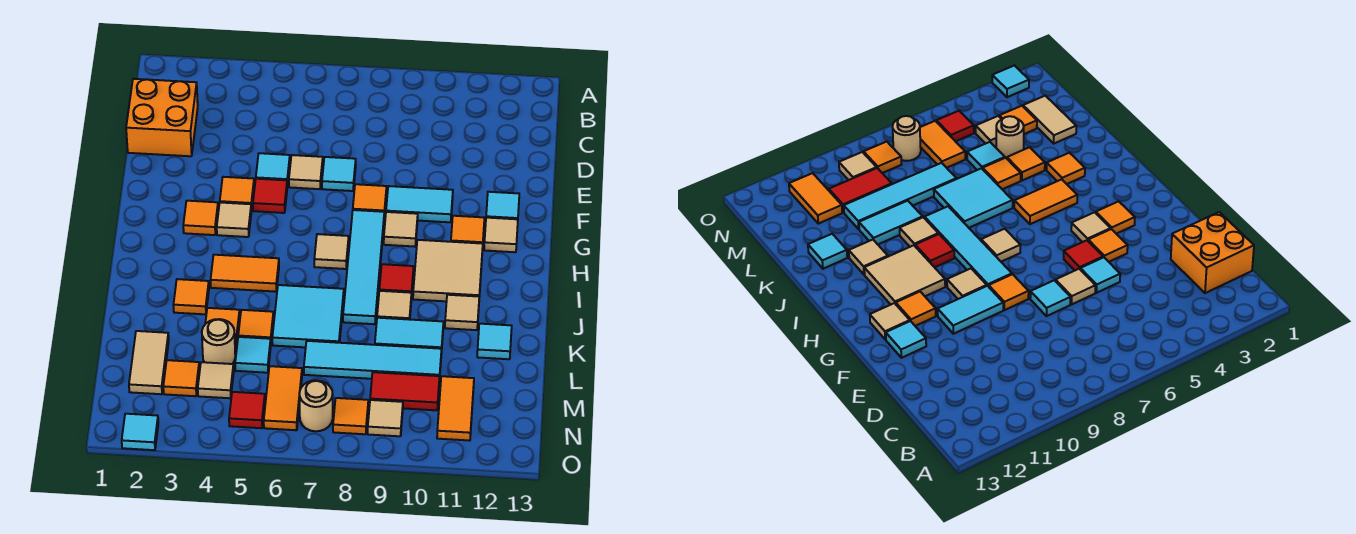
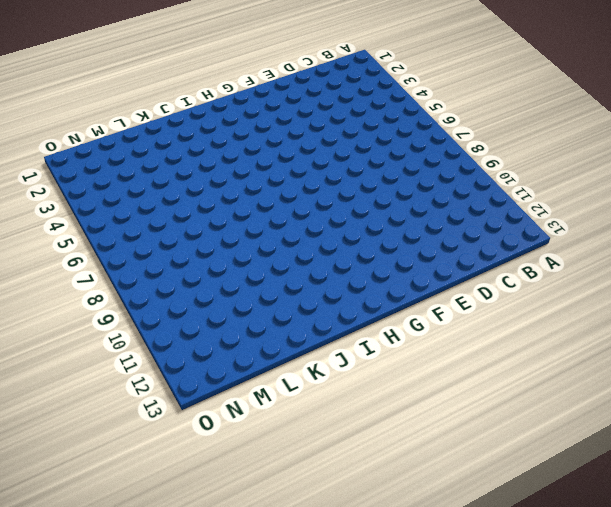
none -> orange 2x2 brick [126,79,198,156]
none -> cyan 1x1 tile [256,153,290,186]
none -> tan 1x1 tile [289,155,323,189]
none -> cyan 1x1 tile [322,157,356,191]

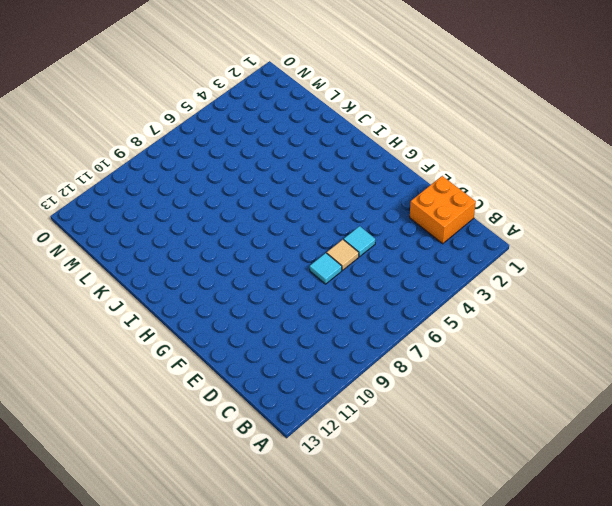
none -> orange 1x1 tile [220,177,254,211]
none -> red 1x1 tile [253,179,287,213]
none -> orange 1x1 tile [353,184,387,217]
none -> cyan 1x2 tile [386,186,453,222]

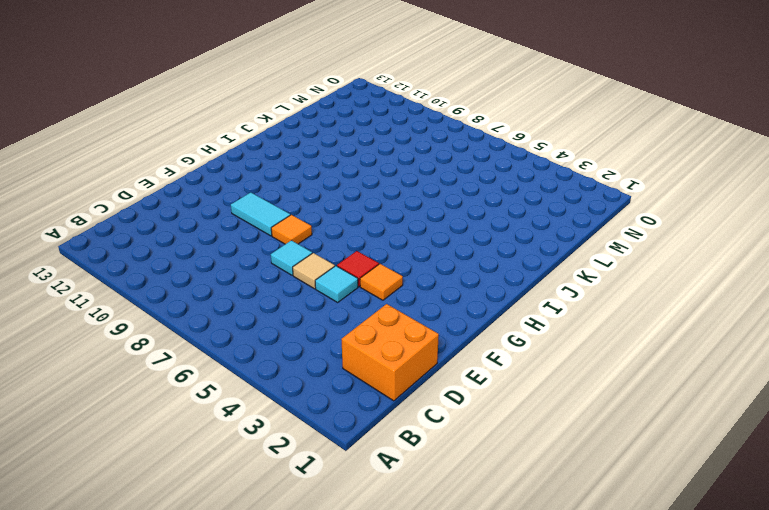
none -> cyan 1x1 tile [486,192,519,219]
none -> orange 1x1 tile [183,201,218,235]
none -> tan 1x1 tile [217,202,251,237]
none -> cyan 1x4 tile [343,210,384,324]

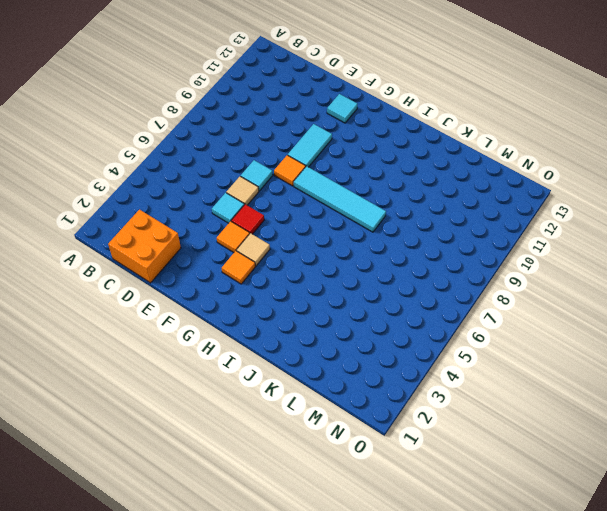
none -> tan 1x1 tile [384,212,418,247]
none -> orange 1x1 tile [451,216,484,244]
none -> tan 1x1 tile [484,218,518,252]
none -> tan 1x1 tile [314,234,349,269]

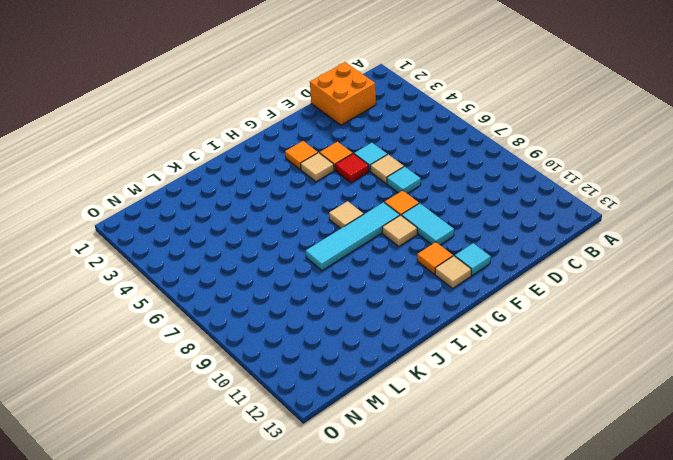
none -> tan 2x2 tile [413,240,483,301]
none -> orange 1x2 tile [211,255,279,292]
none -> red 1x1 tile [379,264,414,299]
none -> orange 1x1 tile [174,279,209,314]

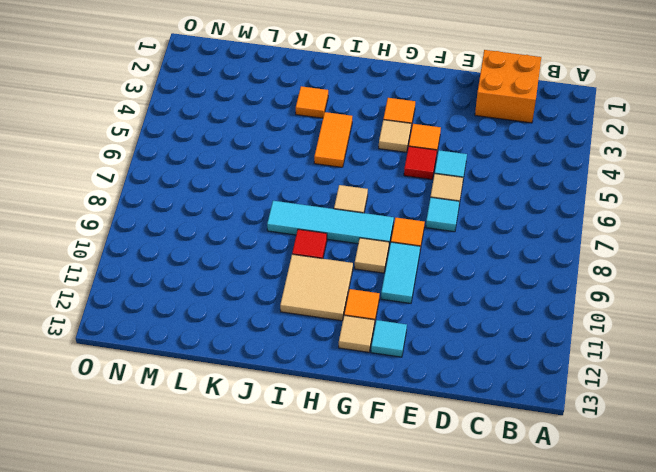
none -> cyan 2x2 tile [272,285,344,347]
none -> tan 1x1 tile [377,291,412,320]
none -> tan 1x1 tile [445,295,479,330]
none -> orange 1x1 tile [205,308,240,343]

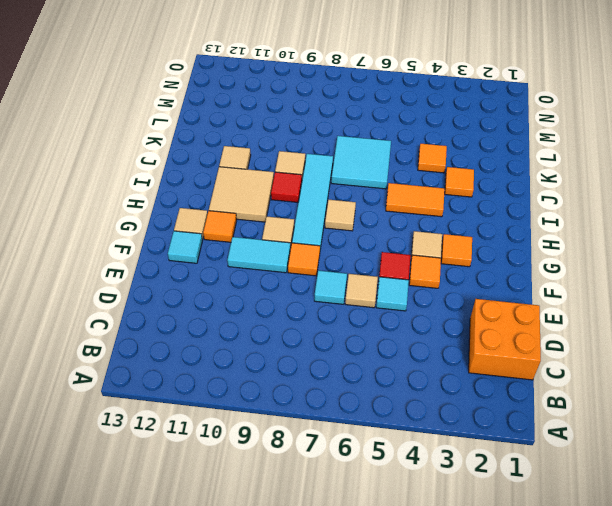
none -> orange 1x1 tile [238,310,274,340]
none -> cyan 1x2 tile [375,318,443,353]
none -> cyan 1x1 tile [477,324,512,359]
none -> tan 1x2 tile [129,331,169,394]

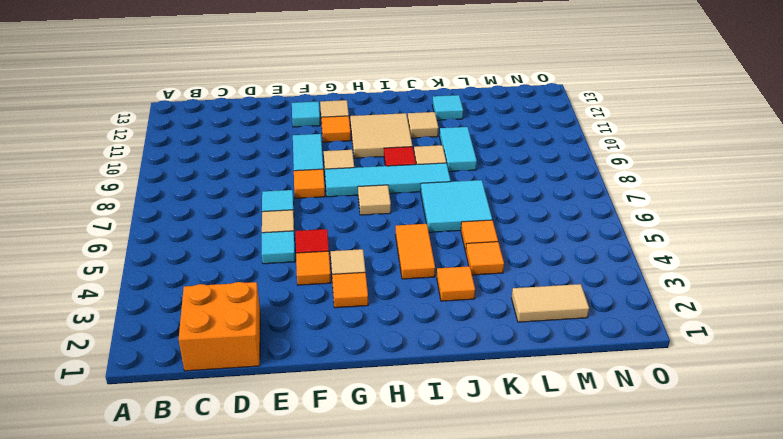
none -> tan 1x1 round brick [202,319,235,364]
none -> cyan 1x1 tile [235,337,271,373]
none -> cyan 1x4 tile [304,341,442,380]
none -> orange 1x1 tile [163,360,200,396]

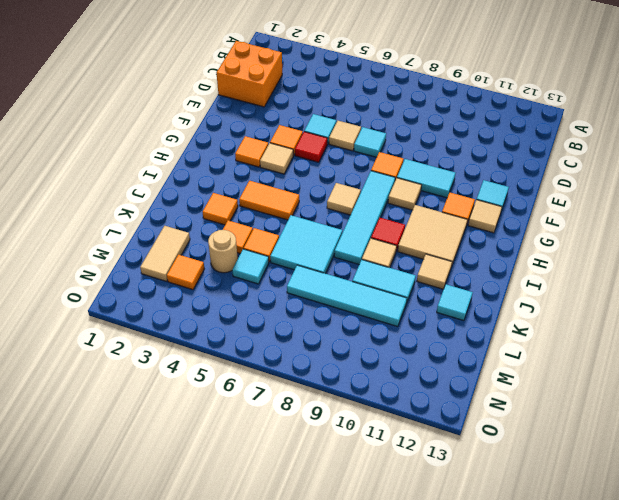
none -> tan 1x1 tile [198,362,234,398]
none -> orange 1x2 tile [264,366,302,430]
none -> red 1x2 tile [370,372,440,410]
none -> orange 1x2 tile [437,376,474,441]

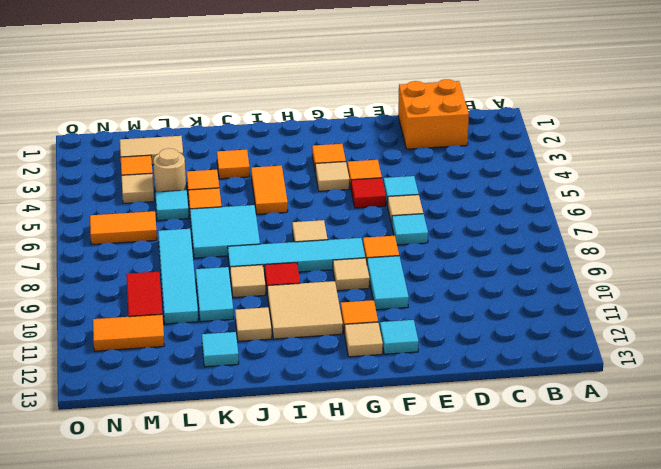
none -> red 1x1 tile [229,392,265,428]
none -> tan 1x1 round brick [299,380,333,431]
none -> orange 1x1 tile [333,398,368,434]
none -> tan 1x1 tile [368,400,403,436]

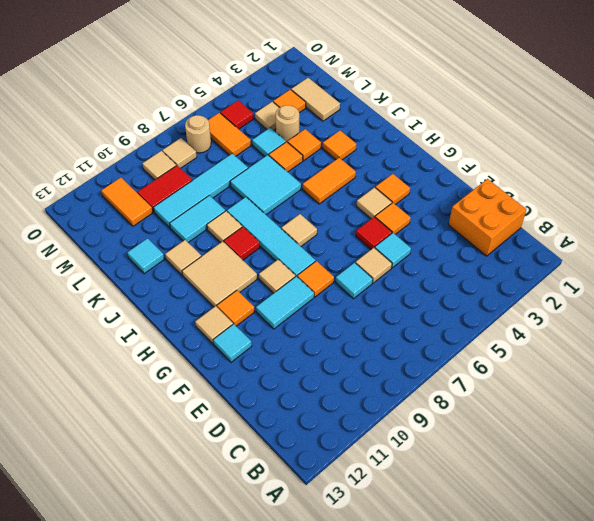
tan 1x1 tile [162,138,197,168] -> orange 1x1 tile [333,398,368,434]
none -> cyan 1x1 tile [122,414,158,450]

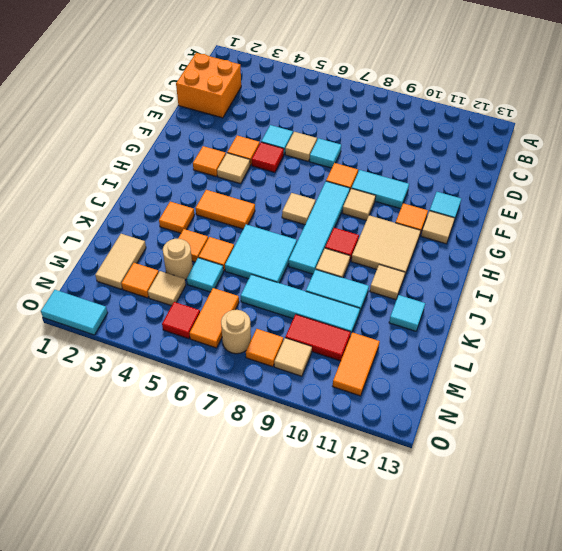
cyan 1x2 tile [41,290,108,335] -> cyan 1x1 tile [122,414,158,450]

